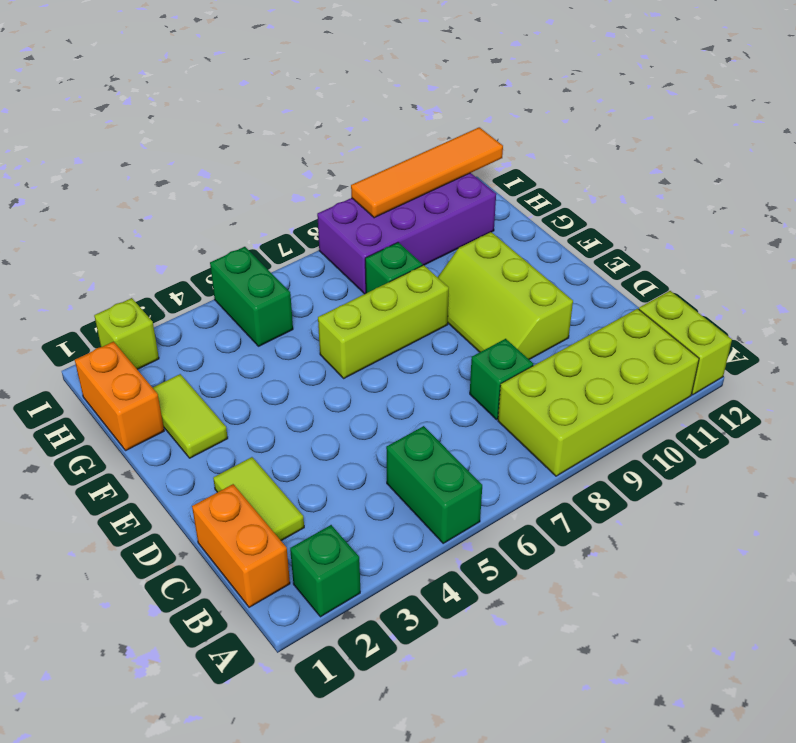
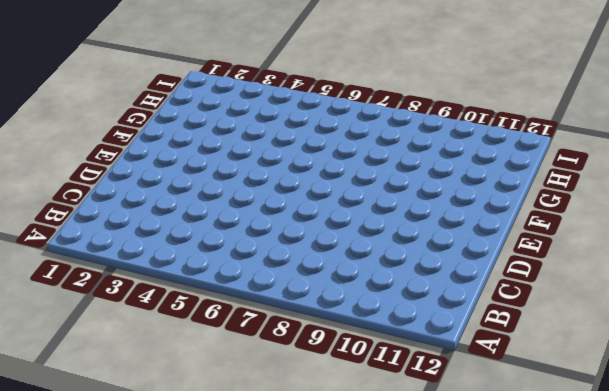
none -> green 1x1 brick [290,525,360,617]
none -> green 1x2 brick [386,426,482,543]
none -> lime 2x4 brick [498,309,699,476]

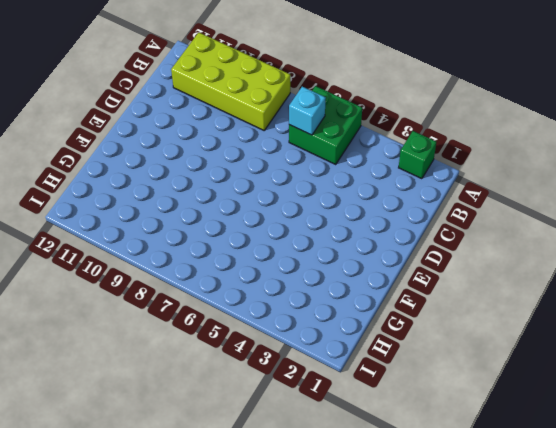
green 2x2 brick [289,86,362,164] -> green 1x2 brick [386,426,482,543]
cyan 1x1 brick [289,87,326,135] -> none
none -> lime 1x2 brick [639,291,732,395]
none -> orange 1x2 brick [192,484,290,607]
none -> lime 1x2 tile [213,457,304,541]

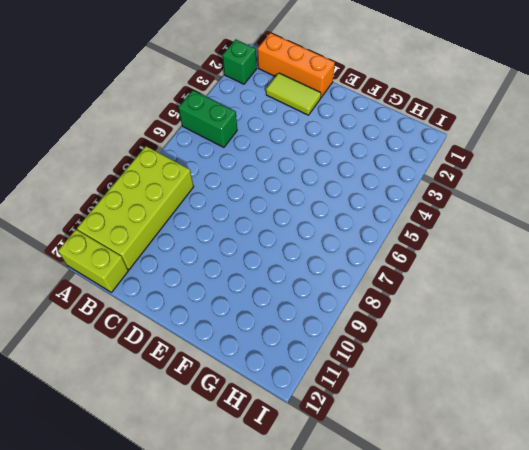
orange 1x3 brick [258,33,335,97] -> orange 1x2 brick [192,484,290,607]
none -> green 1x1 brick [470,339,533,419]
none -> lime 2x3 slope [438,232,573,359]
none -> lime 1x2 tile [153,374,228,458]

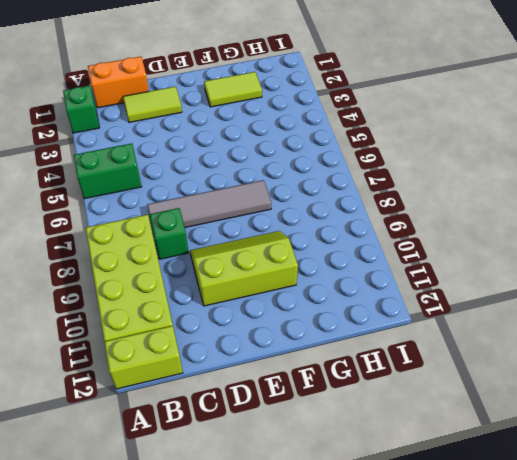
grey 1x4 tile [147,180,271,227] -> lime 1x3 brick [318,265,449,378]
none -> orange 1x2 brick [75,342,164,450]
none -> green 1x1 brick [365,242,423,293]
none -> green 1x2 brick [210,247,293,346]

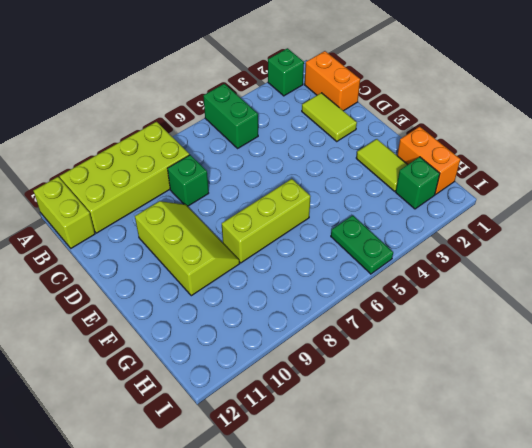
green 1x1 brick [396,157,440,209] -> green 1x1 brick moved to [365,242,423,293]
green 1x2 plate [331,215,393,274] -> green 1x2 brick [210,247,293,346]
none -> purple 2x4 brick [317,173,496,294]
none -> lime 1x1 brick [94,298,159,369]
none -> orange 1x4 tile [351,127,503,218]

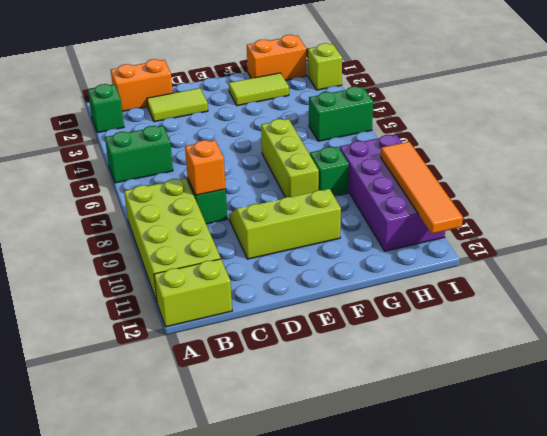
orange 1x1 brick [185,140,226,195] -> none

